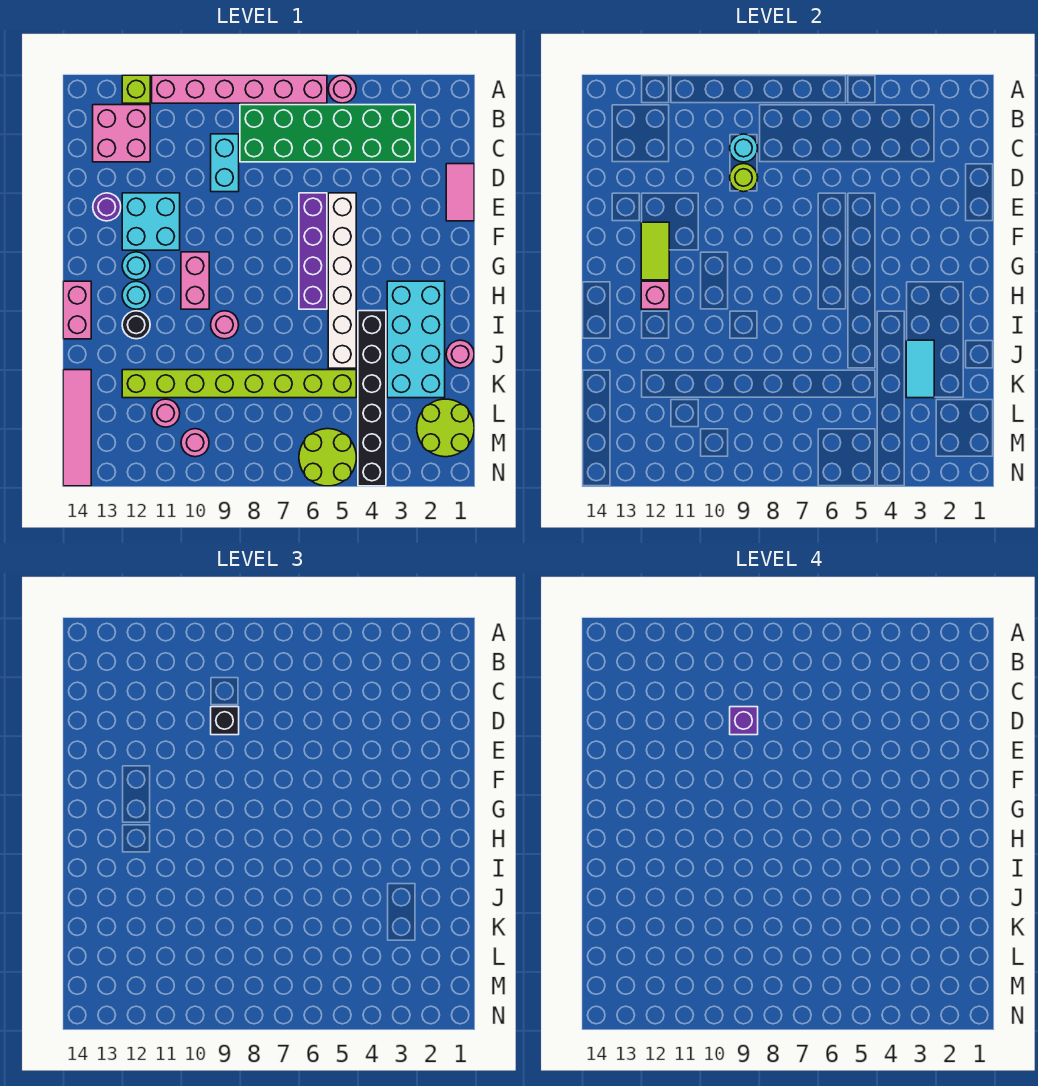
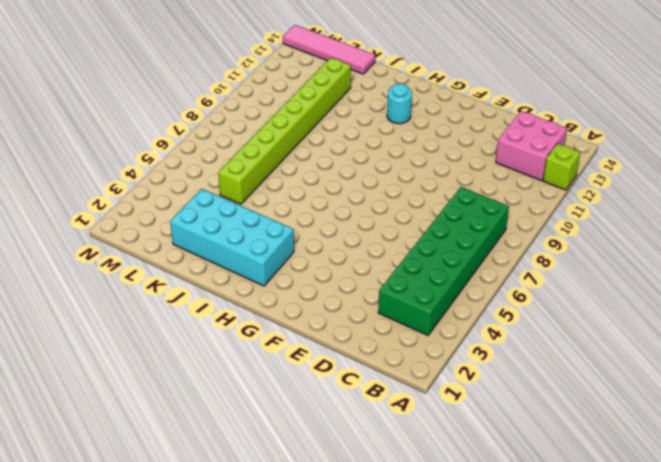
none -> pink 1x1 round brick [328,75,356,103]
none -> pink 1x6 brick [152,75,327,103]
none -> cyan 1x2 brick [211,134,239,192]
none -> pink 1x2 tile [446,164,474,221]

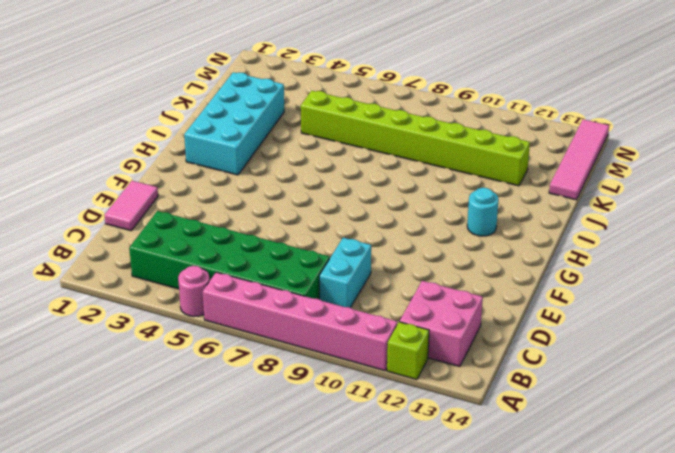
none -> white 1x6 brick [328,193,356,368]
none -> purple 1x4 brick [299,193,327,309]
none -> cyan 2x2 brick [122,193,180,250]
none -> purple 1x1 round brick [93,193,121,221]

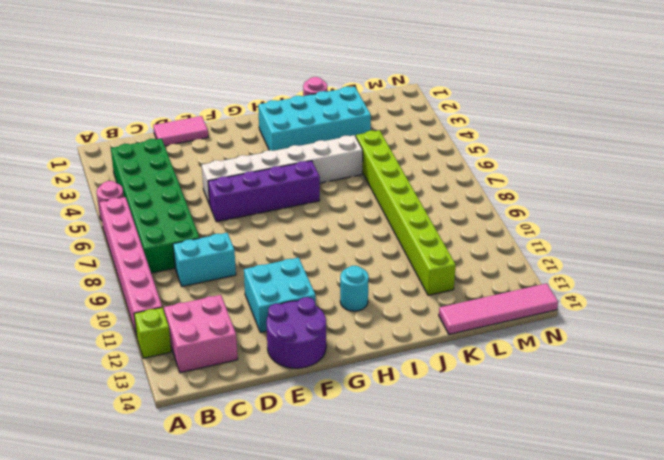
purple 2x2 round brick [266,297,326,368] -> purple 1x1 round brick [93,193,121,221]
none -> pink 1x2 brick [181,252,209,309]
none -> cyan 1x1 round brick [122,252,150,280]
none -> pink 1x2 brick [63,281,91,339]
none -> black 1x6 brick [358,311,386,486]

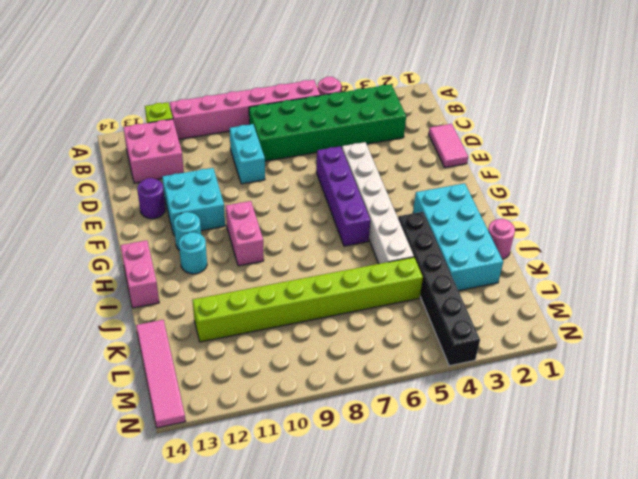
none -> pink 1x1 round brick [211,311,239,339]
none -> black 1x1 round brick [122,311,150,339]
none -> lime 2x2 round brick [417,399,474,457]
none -> pink 1x1 round brick [152,399,180,427]

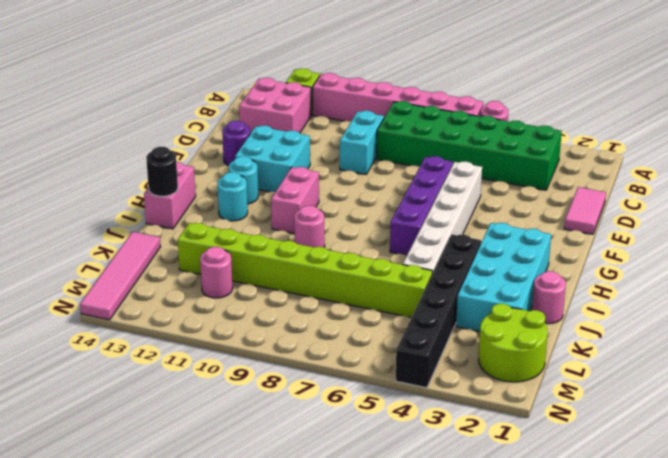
black 1x1 round brick [146,147,178,196] -> black 1x1 round brick moved to [122,311,150,339]
none -> lime 2x2 round brick [299,429,356,486]
none -> pink 1x1 round brick [181,429,209,457]
none -> cyan 1x1 round brick [730,134,758,162]
none -> lime 1x1 round brick [730,164,758,192]

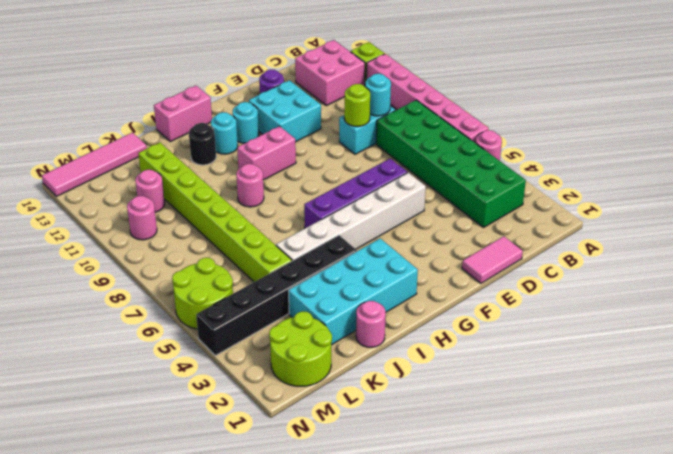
none -> lime 1x2 tile [641,222,669,280]
none -> pink 1x1 brick [641,281,669,309]
none -> cyan 1x2 tile [906,340,934,398]
none -> black 1x1 brick [211,707,239,735]

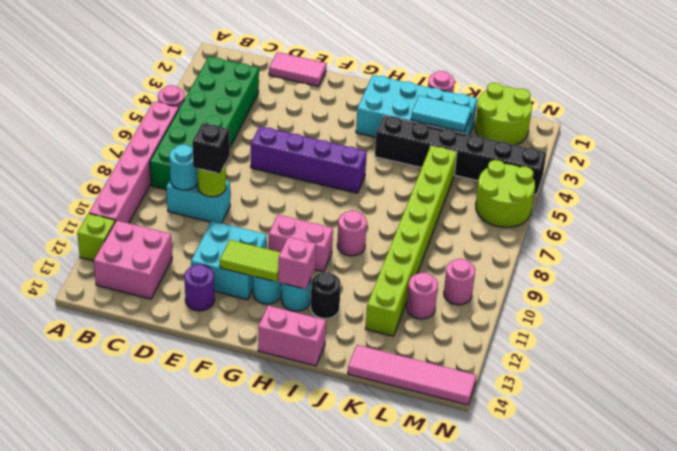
none -> white 1x6 brick [328,193,356,368]
none -> purple 1x1 brick [730,707,758,735]

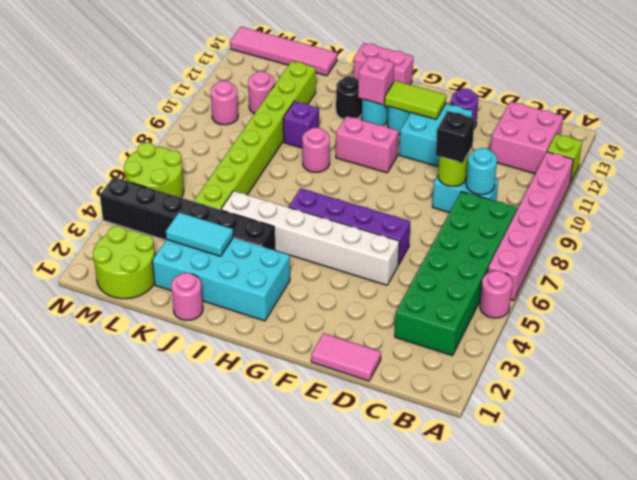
purple 1x1 brick [283,101,319,148] -> purple 1x1 brick moved to [730,707,758,735]

